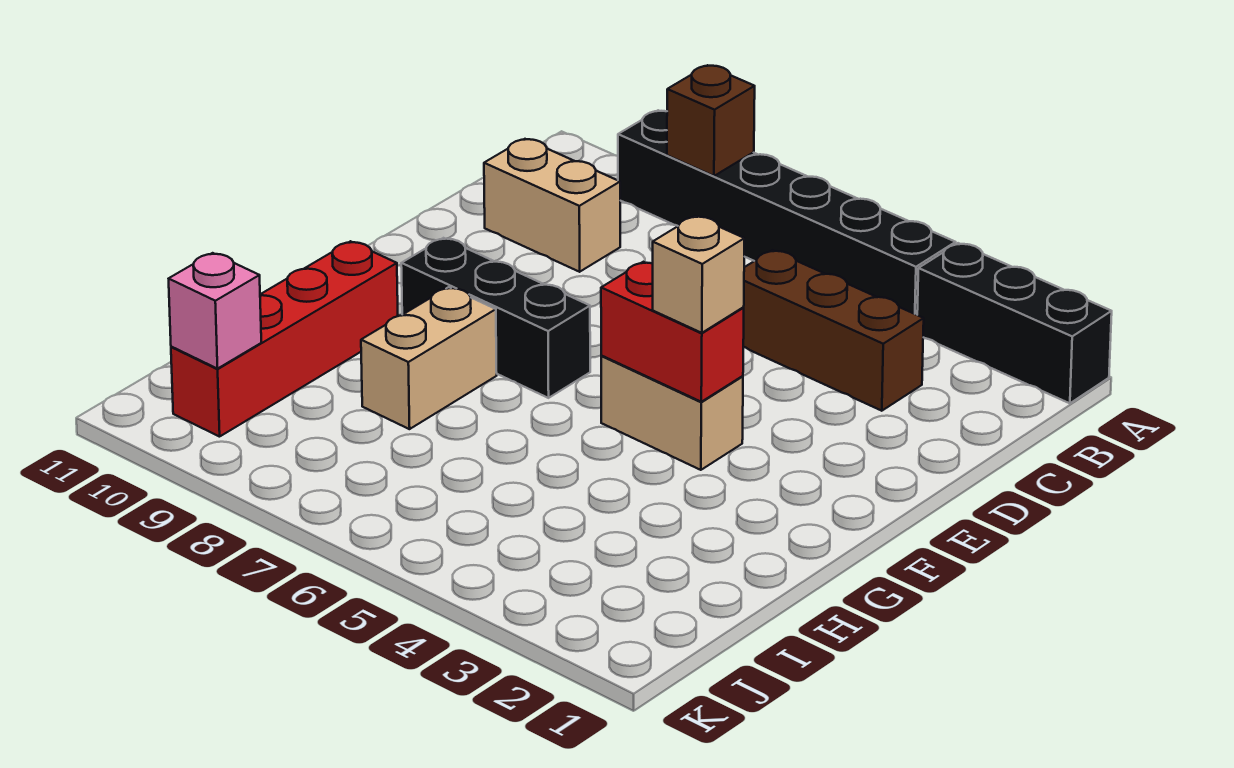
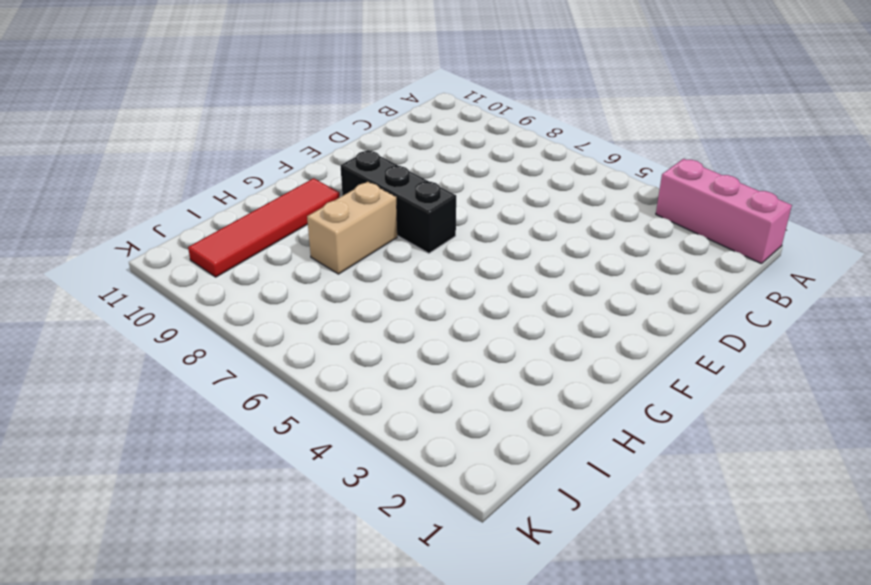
pink 1x3 brick [656,159,792,264] -> black 1x3 brick [917,243,1112,403]
red 1x4 tile [188,178,340,277] -> red 1x4 brick [171,241,398,437]
none -> black 1x6 brick [618,110,956,315]
none -> brown 1x3 brick [743,250,924,411]
none -> tan 1x2 brick [484,139,620,272]

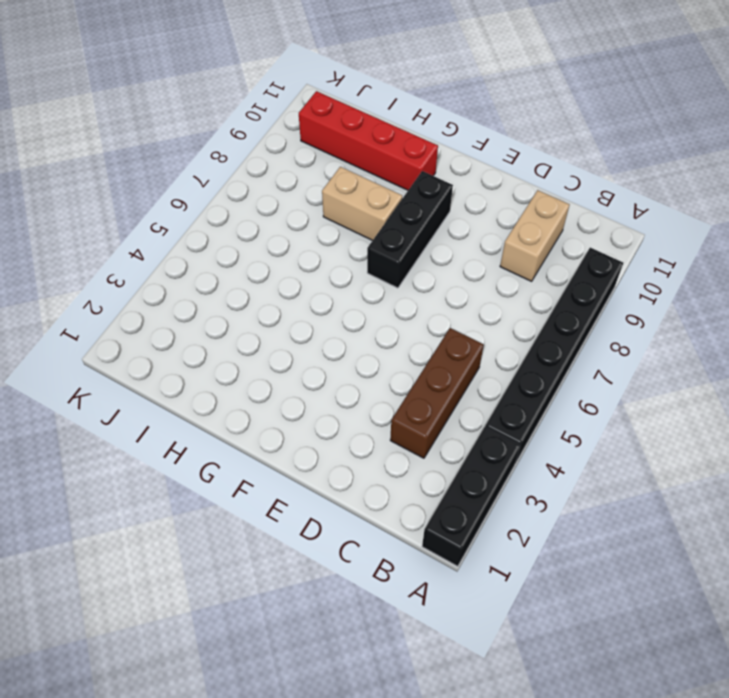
none -> tan 1x2 brick [601,356,743,470]
none -> brown 1x1 brick [667,65,755,176]
none -> red 1x2 brick [601,262,744,402]

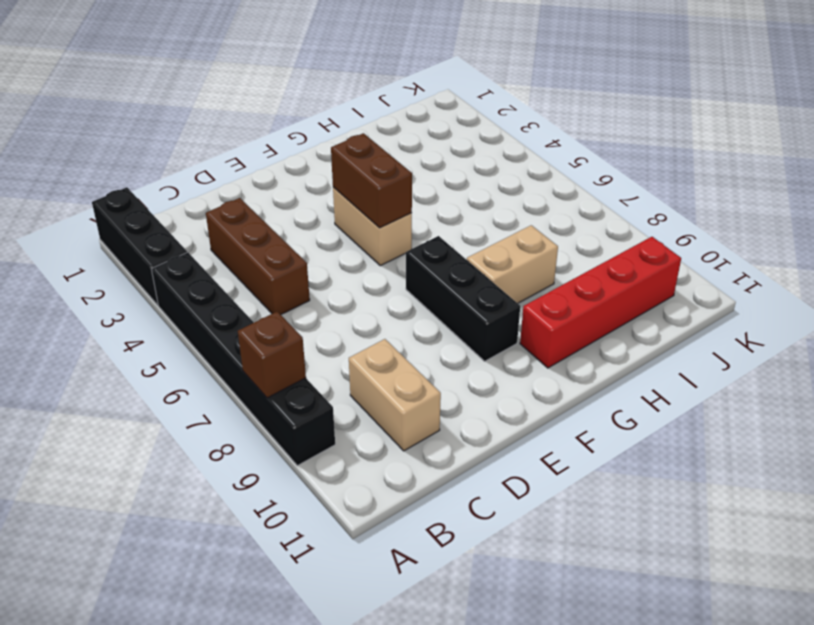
brown 1x2 brick [331,133,412,228] -> red 1x2 brick [601,262,744,402]
none -> pink 1x1 brick [169,253,261,369]
none -> tan 1x1 brick [653,216,744,333]

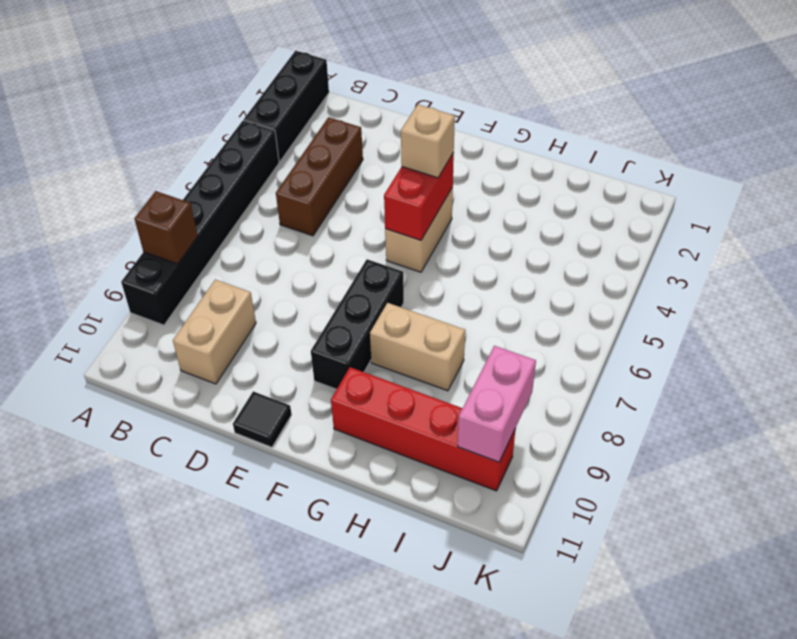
black 1x1 tile [233,392,292,447] -> none
pink 1x2 brick [458,346,536,462] -> pink 1x1 brick [169,253,261,369]

